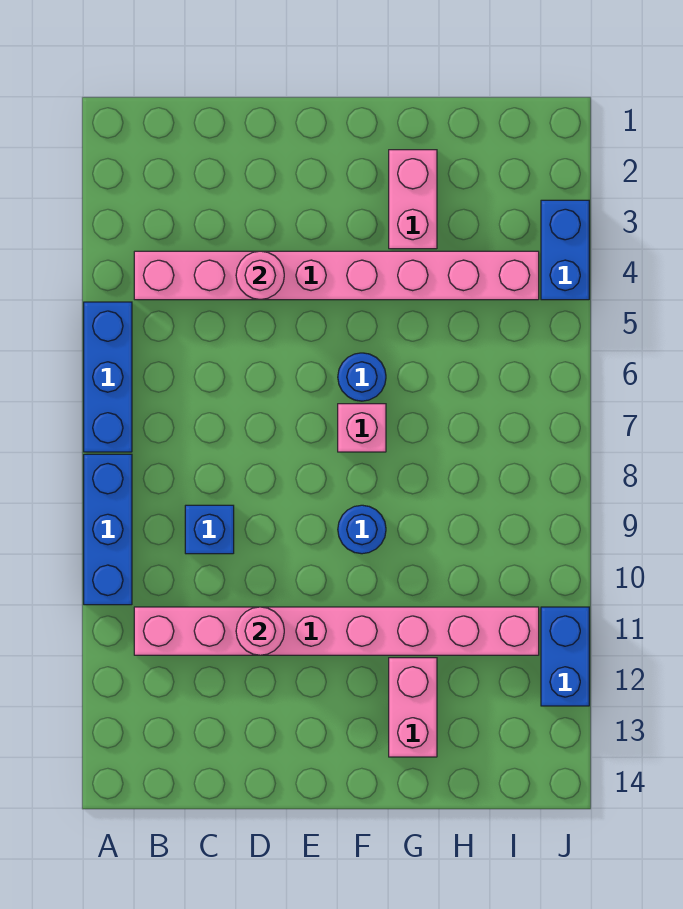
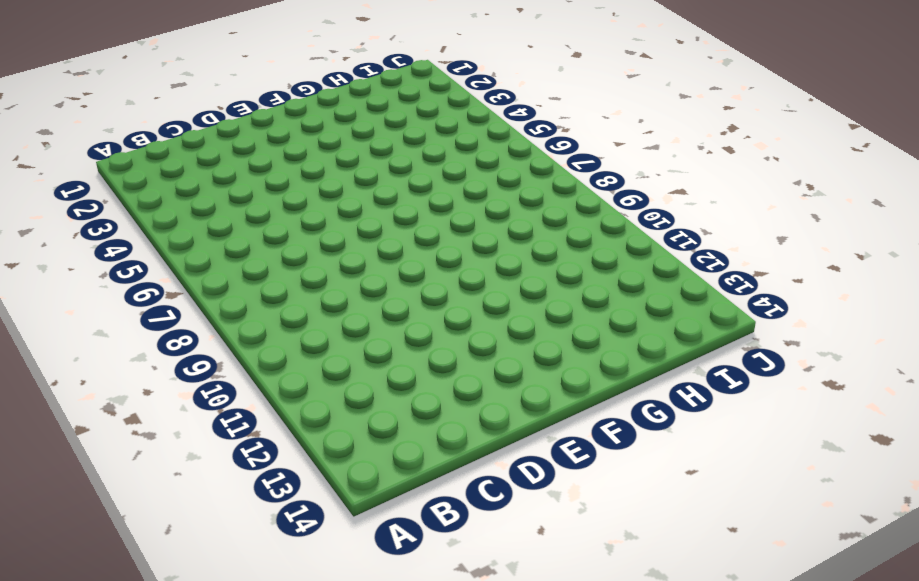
none -> blue 1x3 brick [84,302,132,452]
none -> blue 1x3 brick [84,454,132,605]
none -> pink 1x8 brick [134,251,539,300]

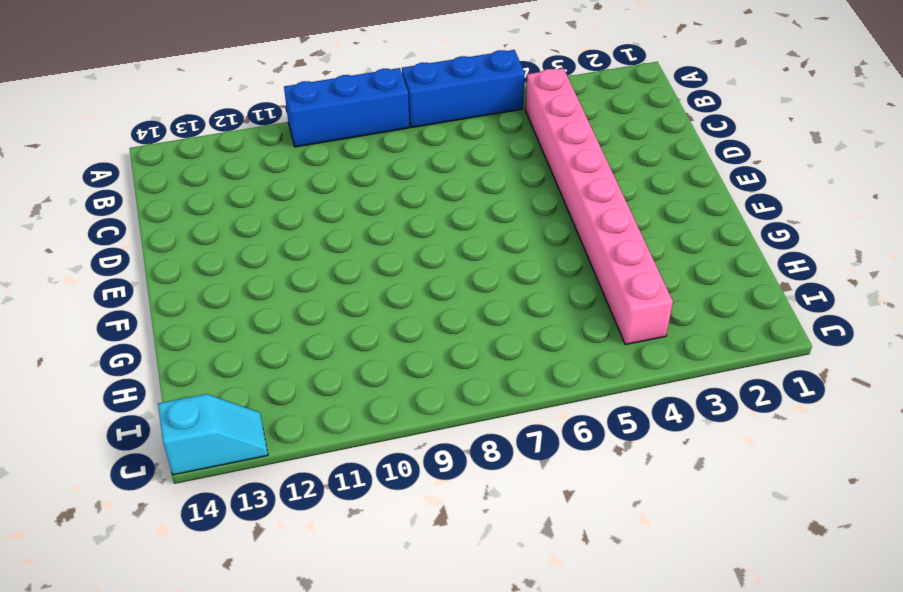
cyan 1x2 slope [158,394,268,475] -> none
none -> pink 1x8 brick [134,607,539,655]
none -> blue 1x1 brick [185,505,234,554]
none -> blue 1x1 round brick [338,353,386,401]

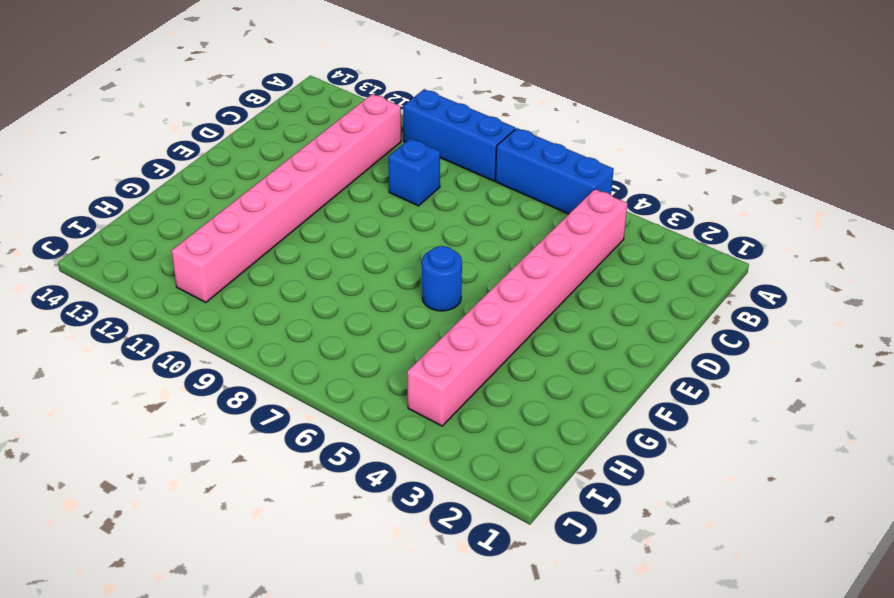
none -> pink 1x1 brick [338,404,386,452]
none -> blue 1x1 round brick [338,505,386,554]
none -> pink 1x2 brick [389,150,437,249]

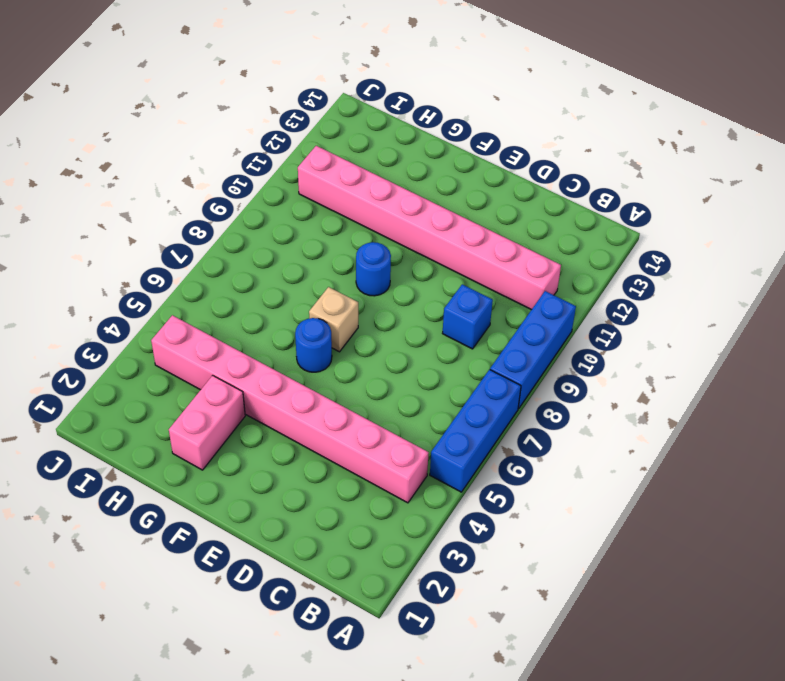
tan 1x1 brick [309,287,358,352] -> pink 1x1 brick [338,404,386,452]
none -> pink 1x2 brick [389,658,437,757]
none -> blue 1x2 brick [541,200,589,300]
none -> blue 1x2 brick [541,607,589,706]

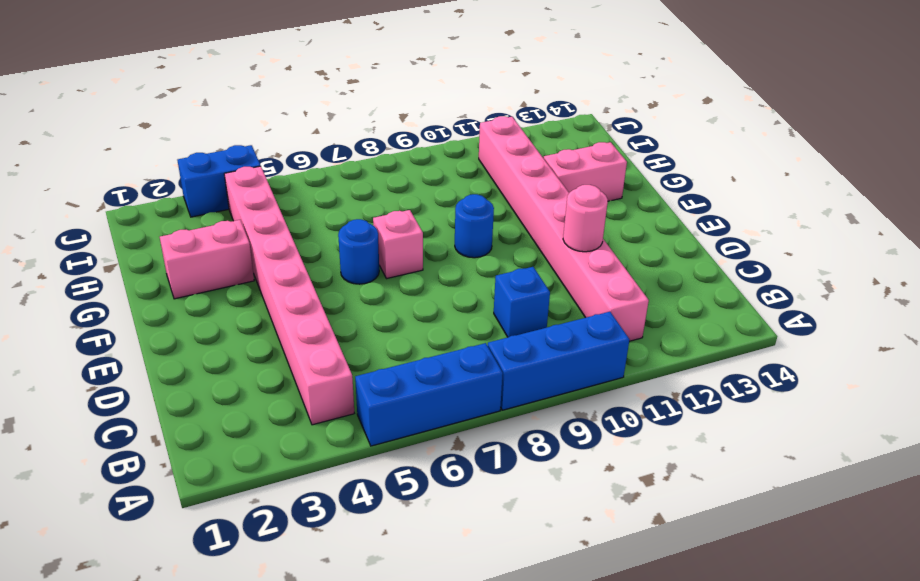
none -> blue 1x2 brick [541,607,589,706]
none -> pink 1x1 round brick [236,251,284,300]

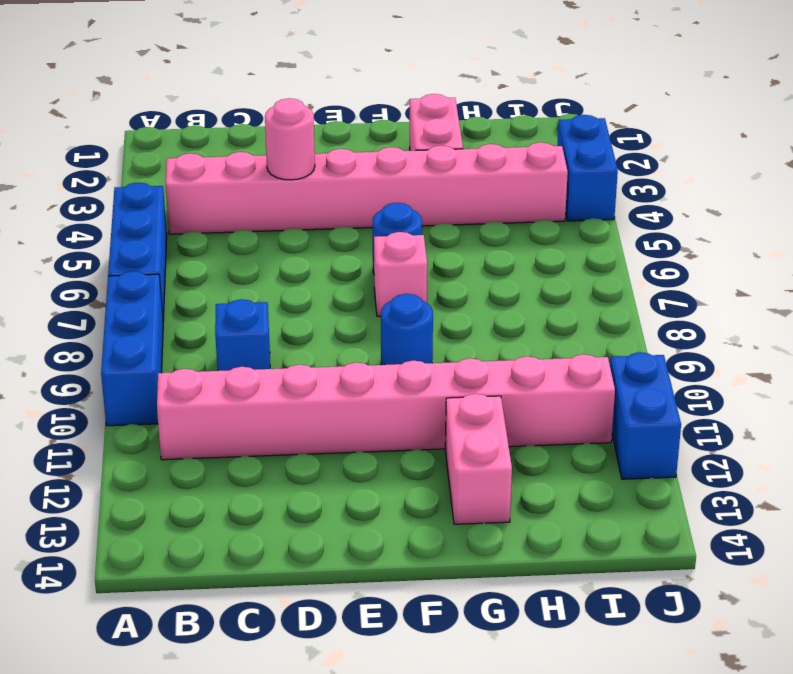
none -> pink 1x1 round brick [236,607,284,655]

